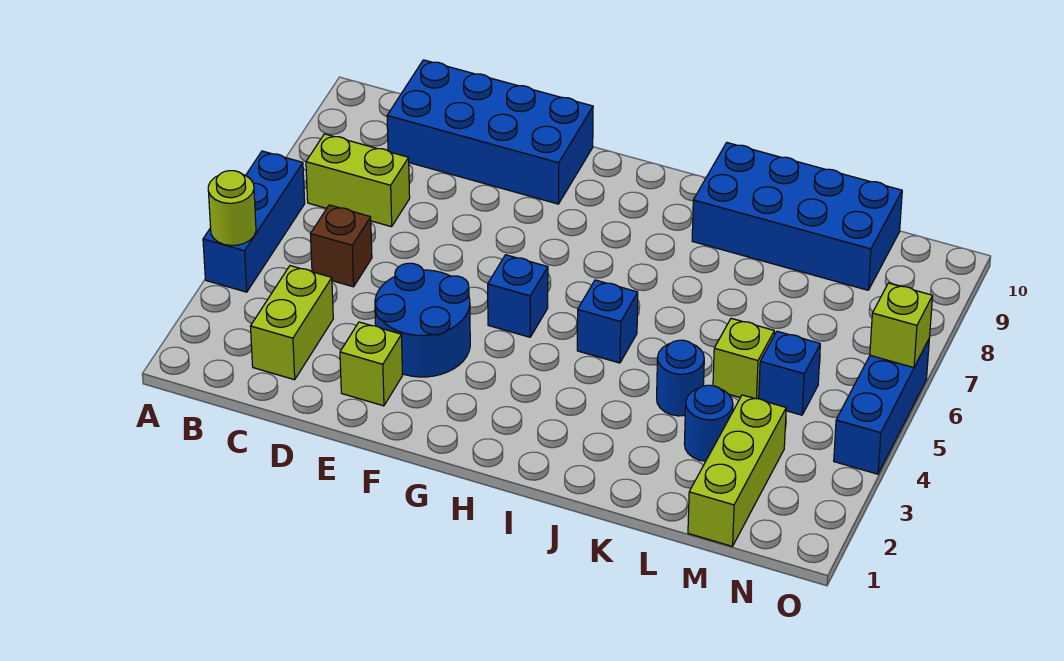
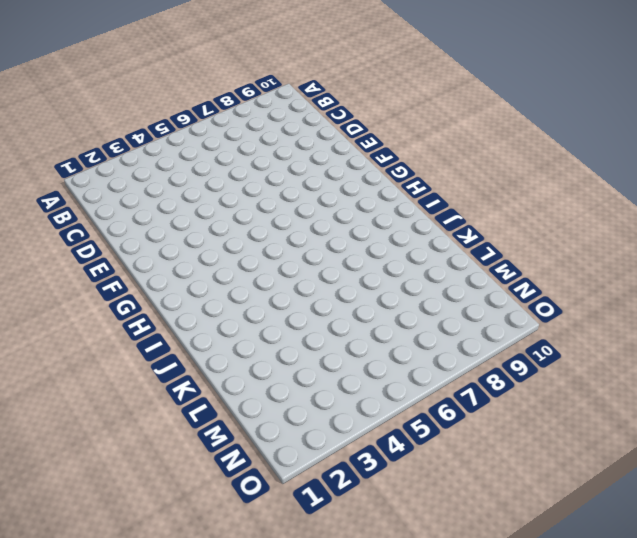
none -> blue 1x3 brick [203,151,305,292]
none -> lime 1x2 brick [306,134,410,227]
none -> lime 1x2 brick [250,266,333,380]

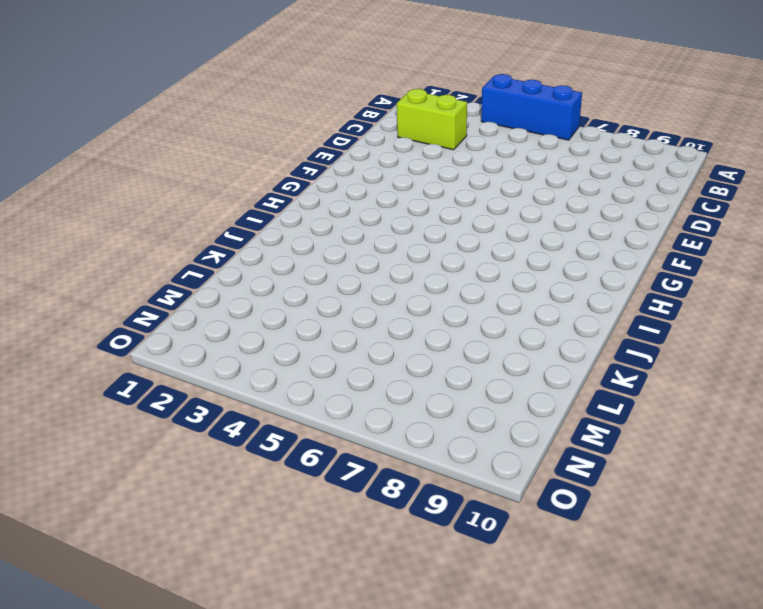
none -> lime 1x2 brick [306,134,410,227]
none -> brown 1x1 brick [311,205,372,287]
none -> blue 2x4 brick [387,60,593,204]

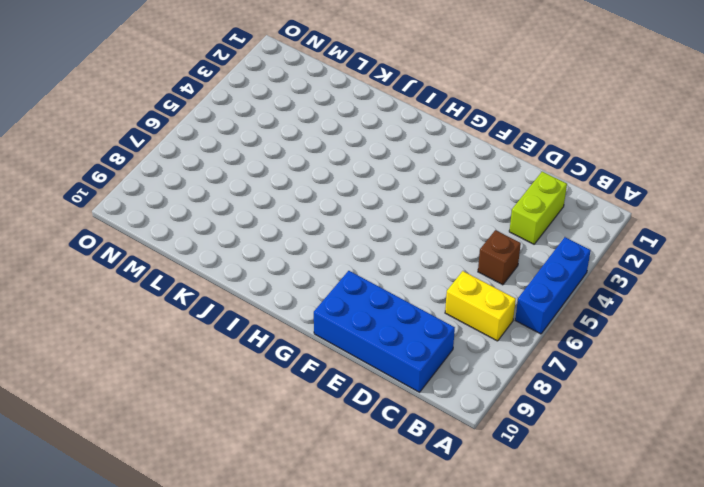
yellow 1x2 brick [445,271,516,341] -> lime 1x2 brick [306,134,410,227]
none -> lime 1x1 brick [340,322,402,406]
none -> blue 2x2 round brick [375,263,470,377]
none -> blue 1x1 brick [488,255,548,337]

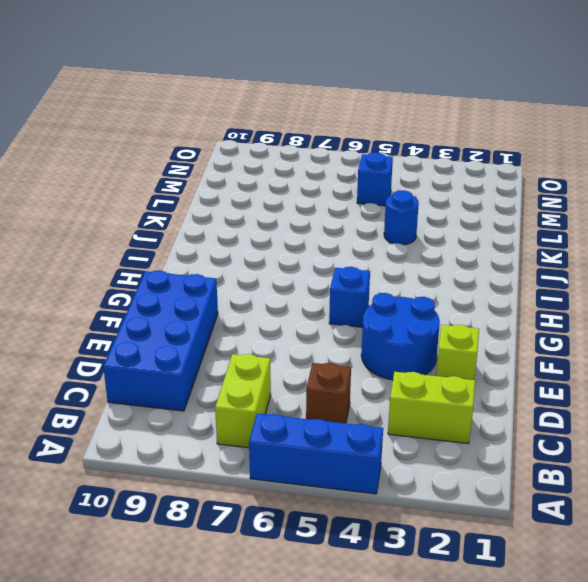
none -> blue 1x1 brick [577,280,638,363]
none -> blue 2x4 brick [692,143,902,290]
none -> blue 1x1 round brick [684,385,733,461]

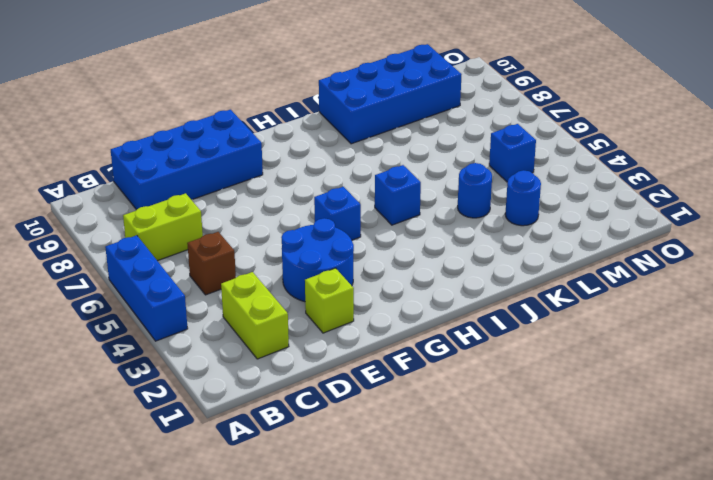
none -> lime 1x1 brick [713,318,774,399]
none -> lime 1x3 brick [688,395,786,546]
none -> blue 1x3 brick [834,340,929,474]

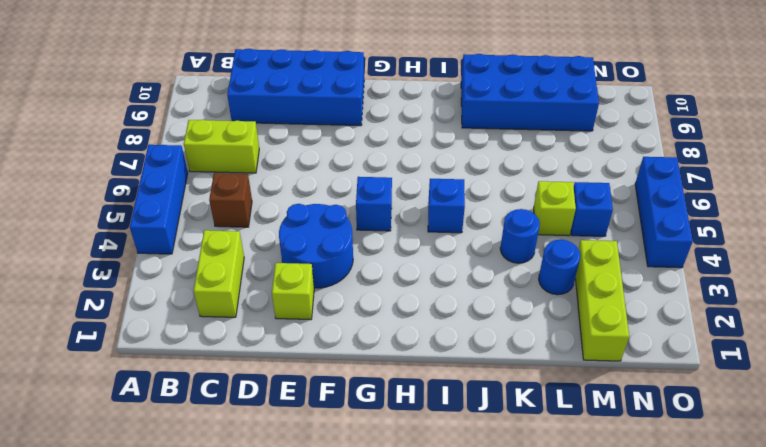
none -> lime 1x1 round brick [208,171,256,246]
none -> lime 1x1 brick [870,283,933,368]

